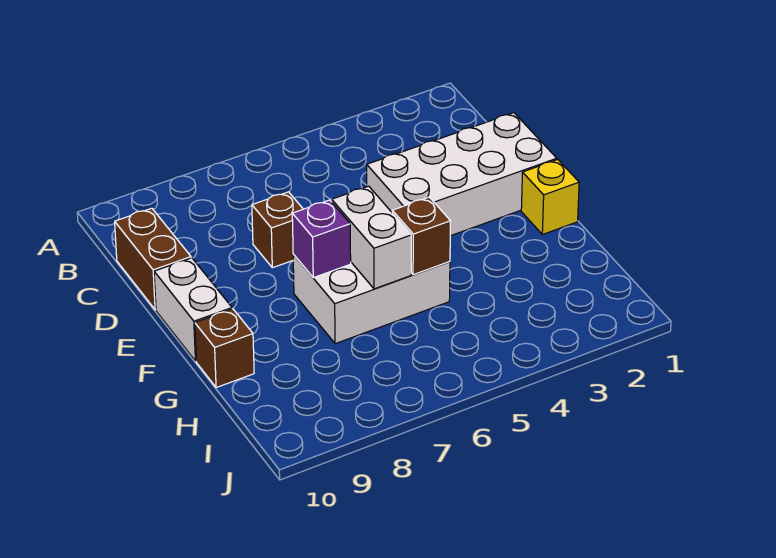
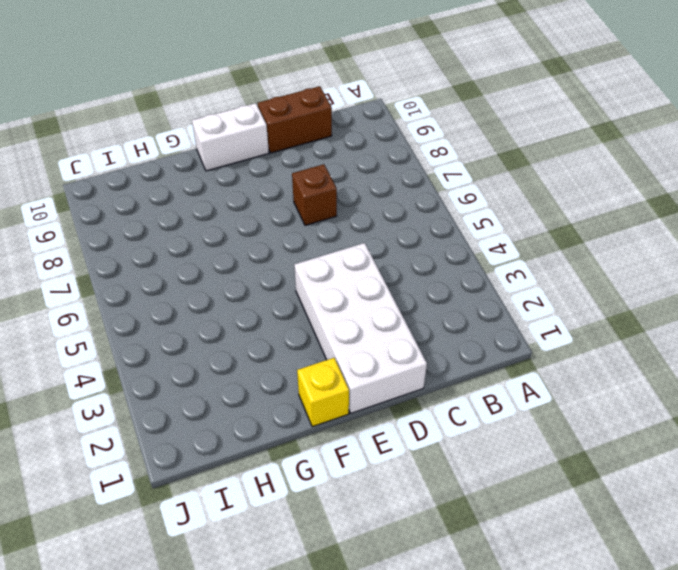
none -> white 2x3 brick [293,254,450,344]
none -> brown 1x1 brick [195,309,254,388]

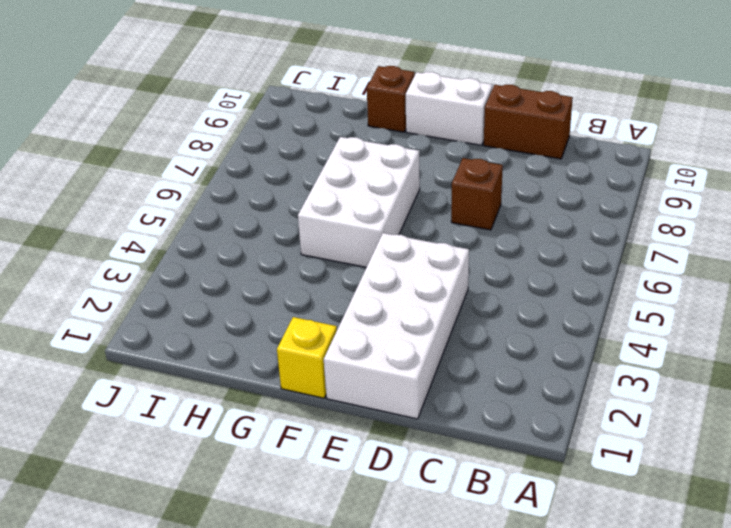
none -> white 1x2 brick [332,186,411,289]
none -> purple 1x1 brick [292,200,351,278]

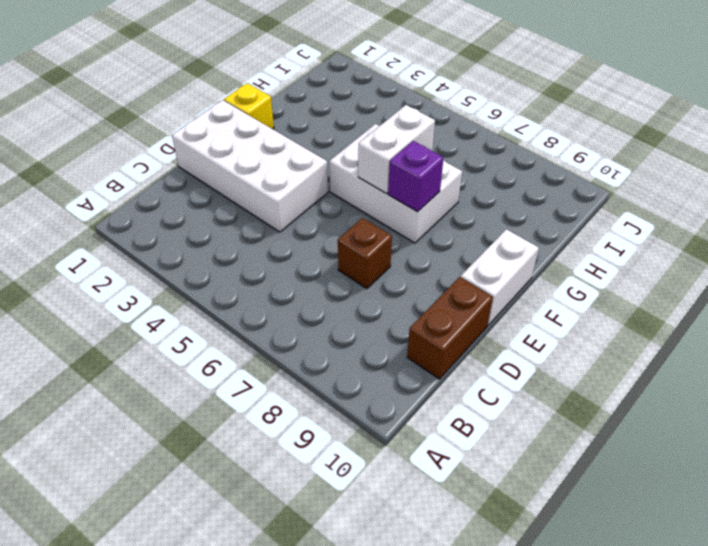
none -> brown 1x1 brick [195,309,254,388]
none -> brown 1x1 brick [392,197,451,275]

